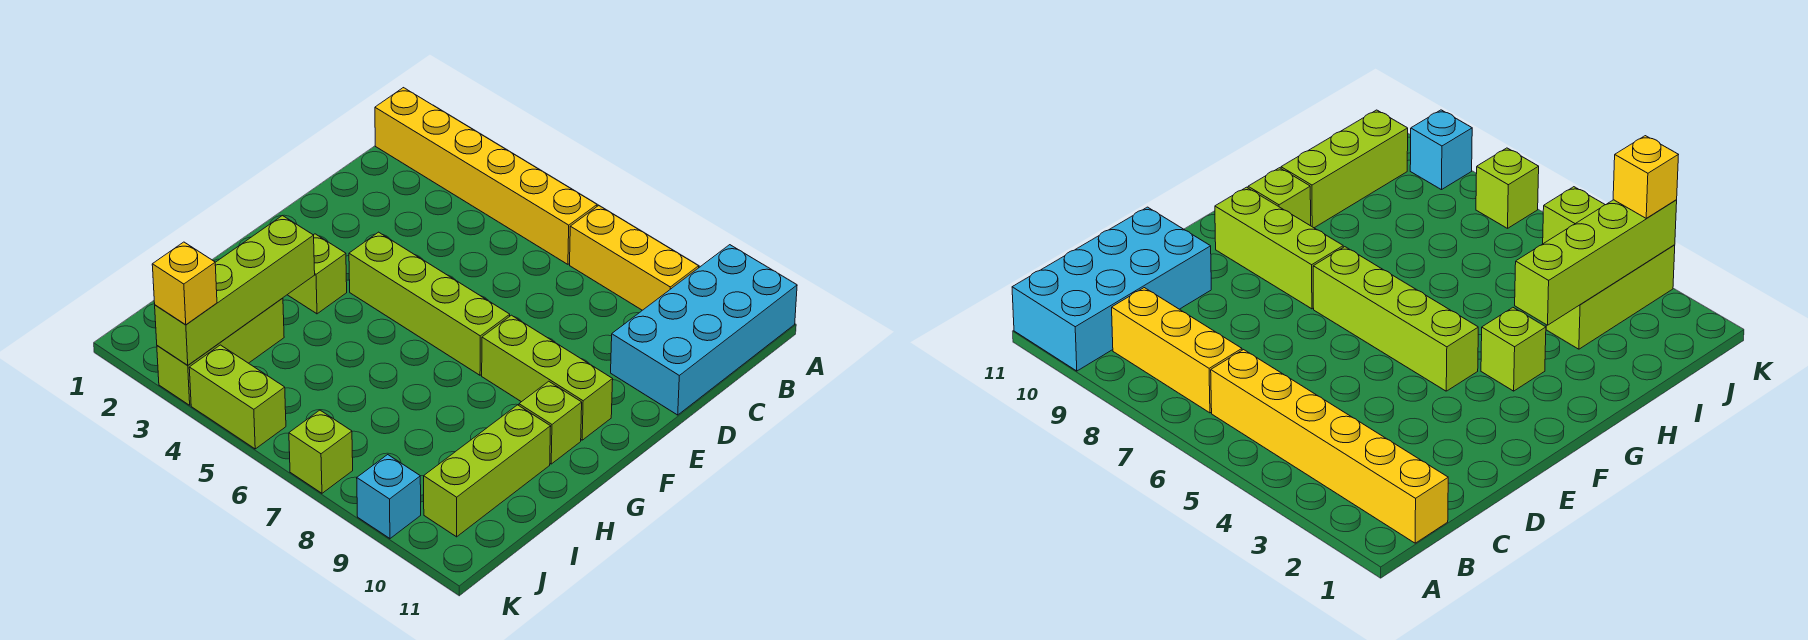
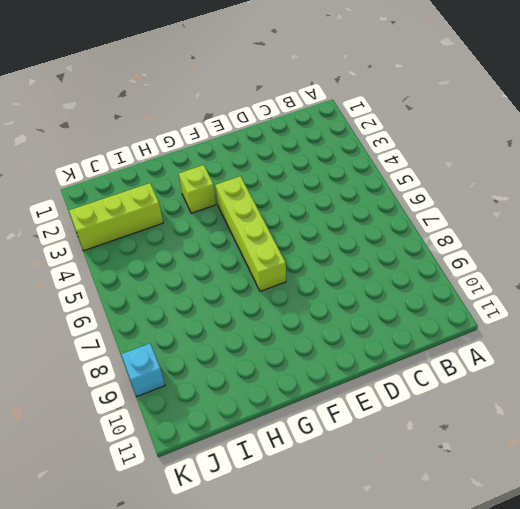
none -> cyan 2x4 brick [611,245,797,415]
none -> yellow 1x6 brick [375,88,597,264]
none -> yellow 1x3 brick [570,206,699,310]

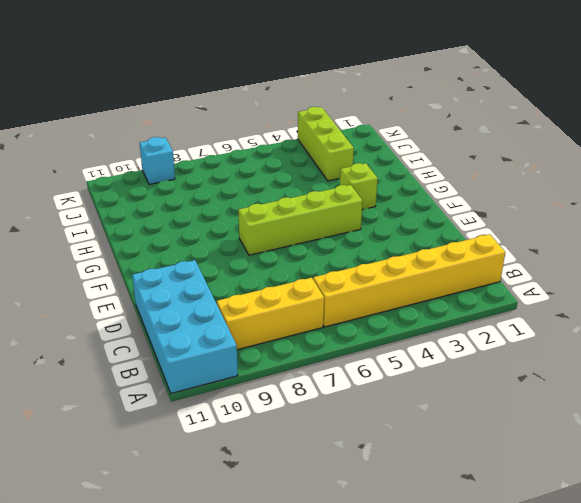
none -> lime 1x3 brick [482,315,613,440]
none -> lime 1x1 brick [519,381,582,464]
none -> lime 1x3 brick [424,405,551,537]

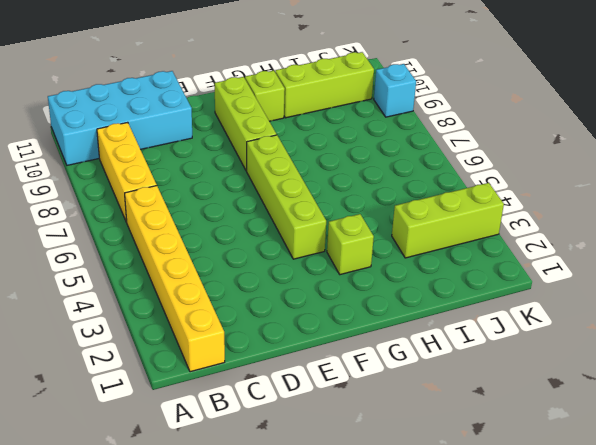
none -> lime 1x2 brick [189,345,286,449]
none -> lime 1x1 brick [289,410,353,493]
none -> lime 1x4 brick [155,216,315,365]

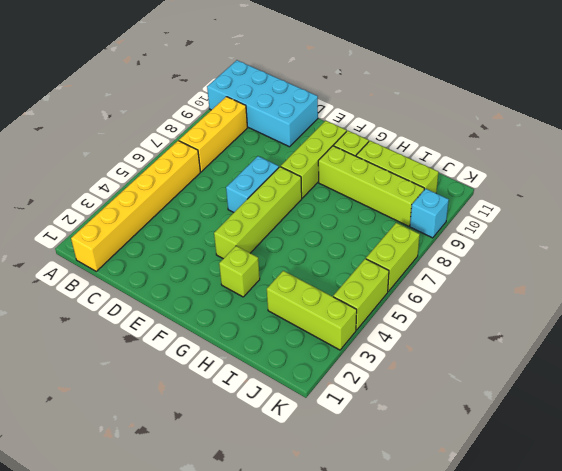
cyan 1x2 brick [226,156,279,212] -> none
lime 1x4 brick [318,146,424,226] -> lime 1x4 brick moved to [155,216,315,365]
lime 1x2 brick [366,223,420,291] -> lime 1x1 brick [289,410,353,493]
none -> yellow 1x1 brick [152,242,217,325]

